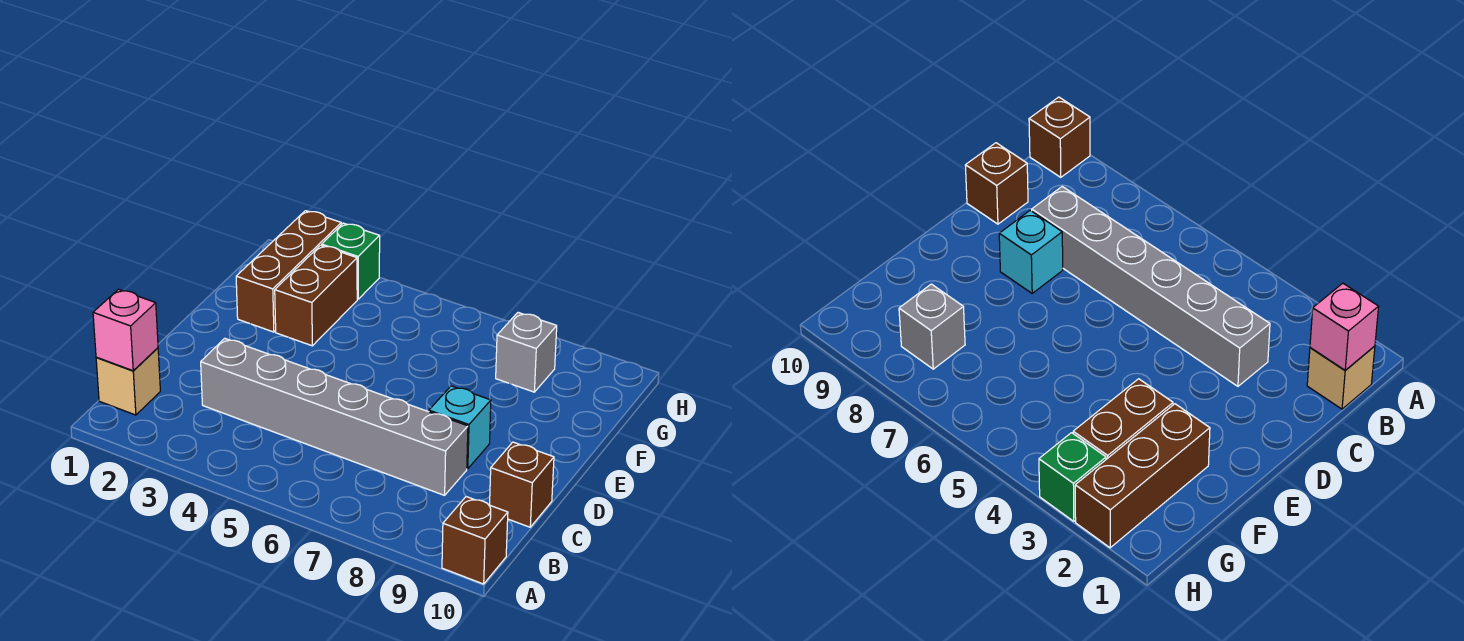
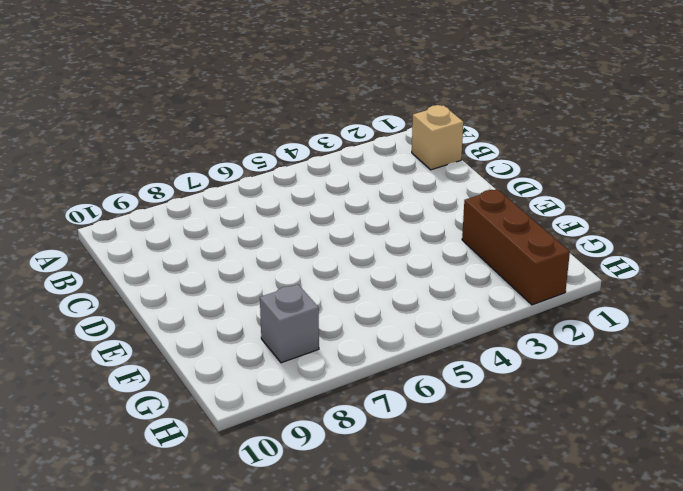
none -> brown 1x1 brick [442,497,508,584]
none -> grey 1x6 brick [201,338,468,495]

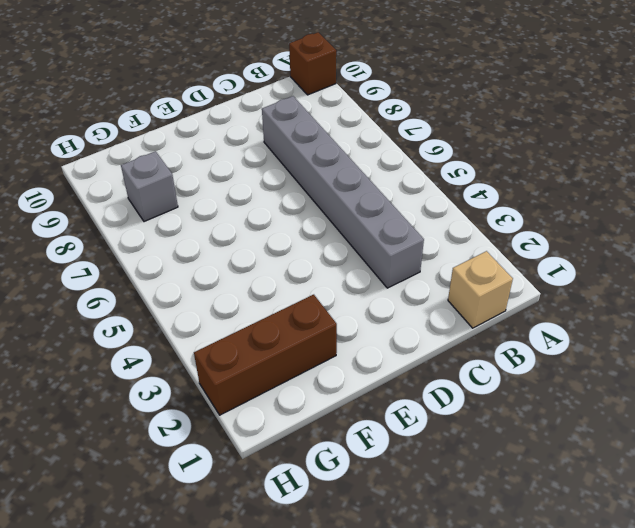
none -> brown 1x1 brick [490,442,554,527]
none -> cyan 1x1 brick [429,386,491,469]

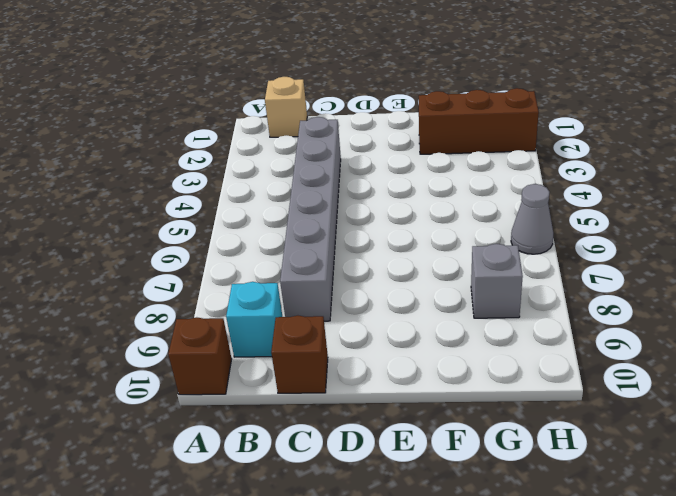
cyan 1x1 brick [226,282,282,357] -> cyan 1x1 brick moved to [429,386,491,469]
grey 1x1 cone [511,184,553,254] -> none
none -> brown 1x2 brick [275,245,357,346]
none -> green 1x1 brick [322,223,380,299]

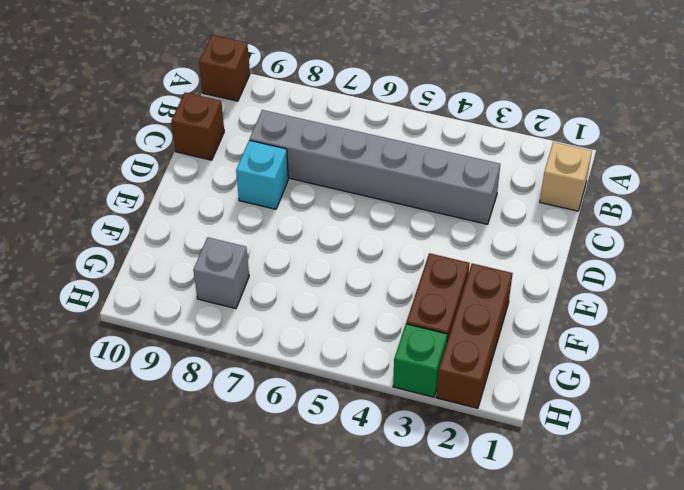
none -> pink 1x1 brick [93,289,158,371]

